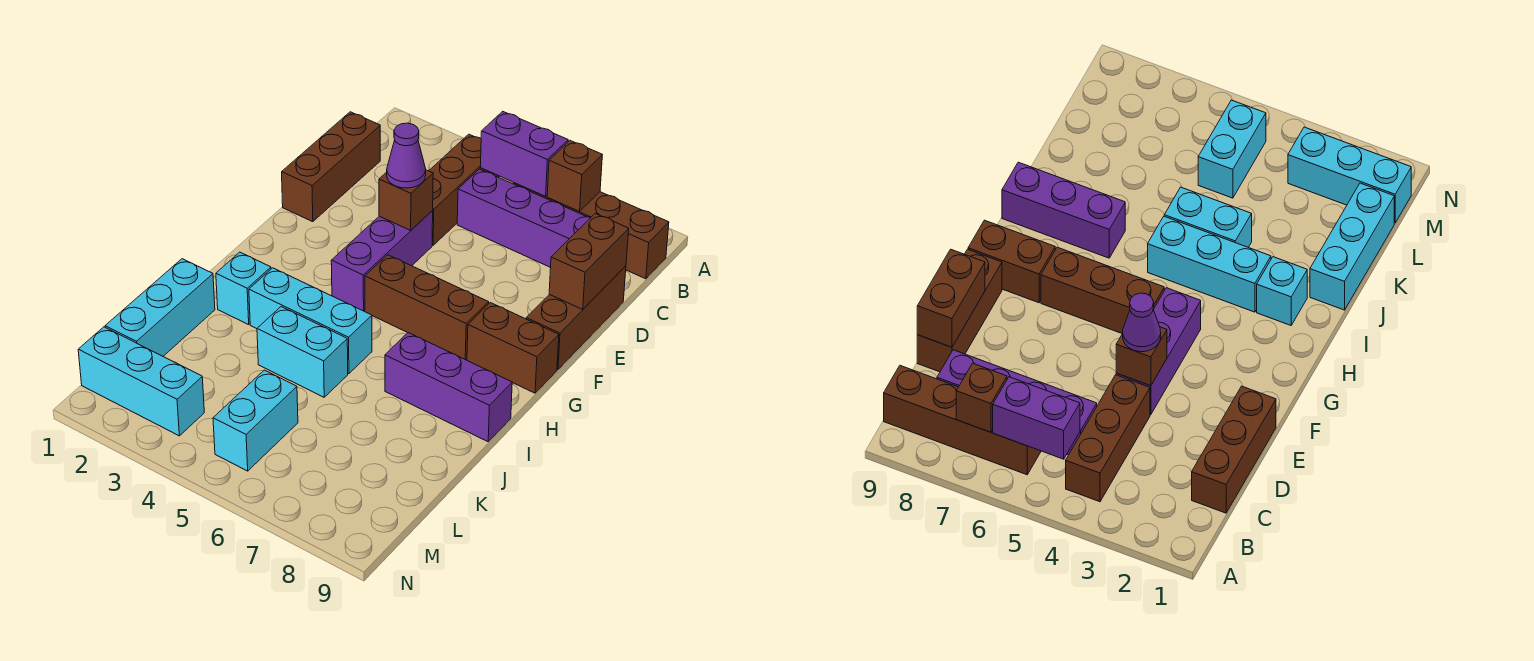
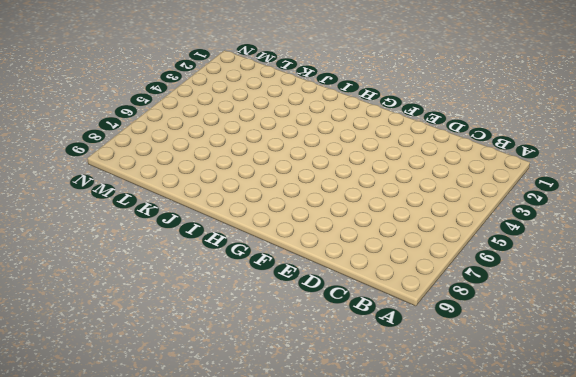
none -> brown 1x3 brick [429,134,499,245]
none -> brown 1x4 brick [514,183,669,279]
none -> brown 1x3 brick [282,112,380,222]

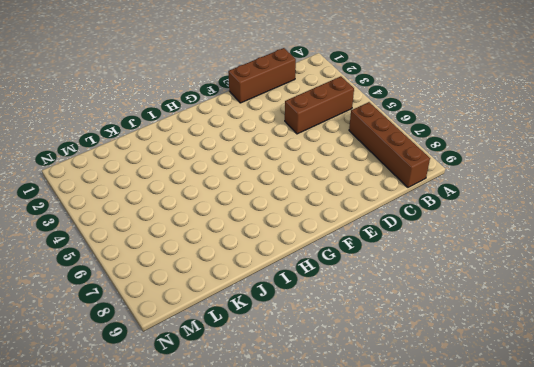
none -> purple 1x4 brick [457,169,590,267]
none -> brown 1x3 brick [526,266,626,370]
none -> purple 1x3 brick [331,211,433,311]

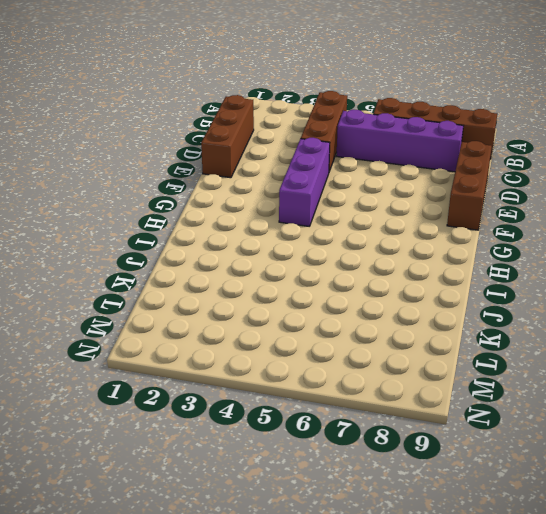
none -> brown 1x3 brick [365,255,489,360]
none -> brown 1x2 brick [467,303,559,393]
none -> cyan 1x1 brick [216,252,271,325]

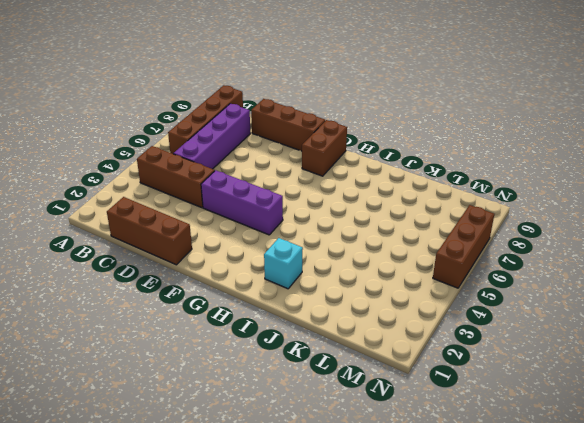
brown 1x3 brick [433,205,494,288] -> brown 1x3 brick moved to [365,255,489,360]
none -> cyan 1x3 brick [249,268,372,374]
none -> purple 1x3 brick [385,333,512,442]
none -> cyan 1x3 brick [105,259,215,356]

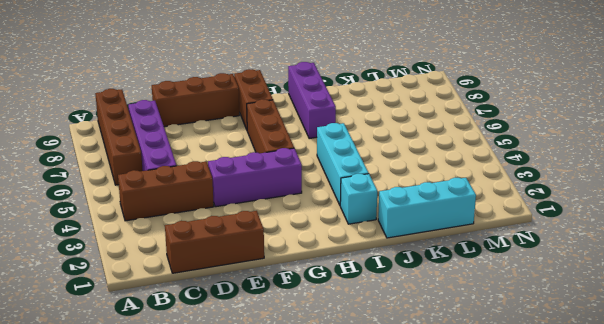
none -> cyan 1x2 brick [257,307,348,397]
none -> cyan 1x2 brick [213,370,298,471]
none -> cyan 1x3 brick [78,327,204,436]

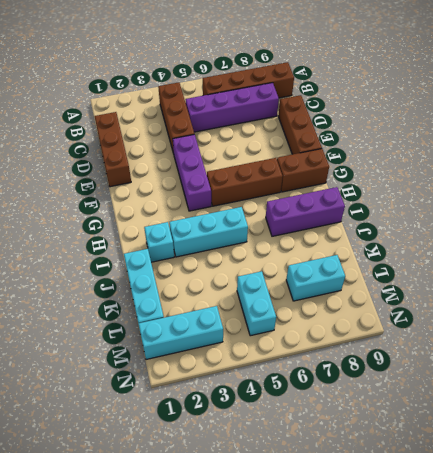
cyan 1x2 brick [286,255,345,301] -> cyan 1x2 brick moved to [257,307,348,397]
none -> purple 1x2 brick [480,111,568,196]
none -> brown 1x1 brick [547,141,602,211]
none -> brown 1x2 brick [549,214,629,309]

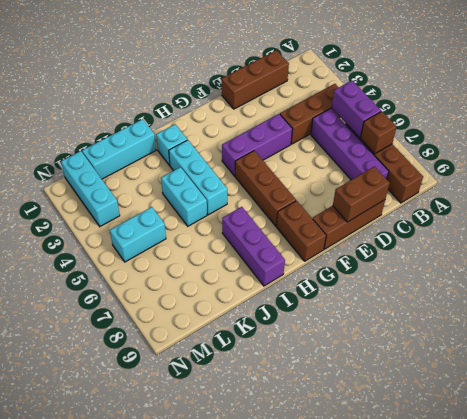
none -> brown 1x1 brick [379,170,433,230]
none -> purple 1x1 cone [387,123,426,188]

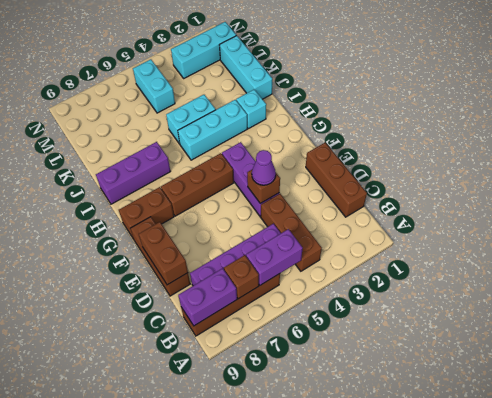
purple 1x2 brick [178,268,237,326] -> none

